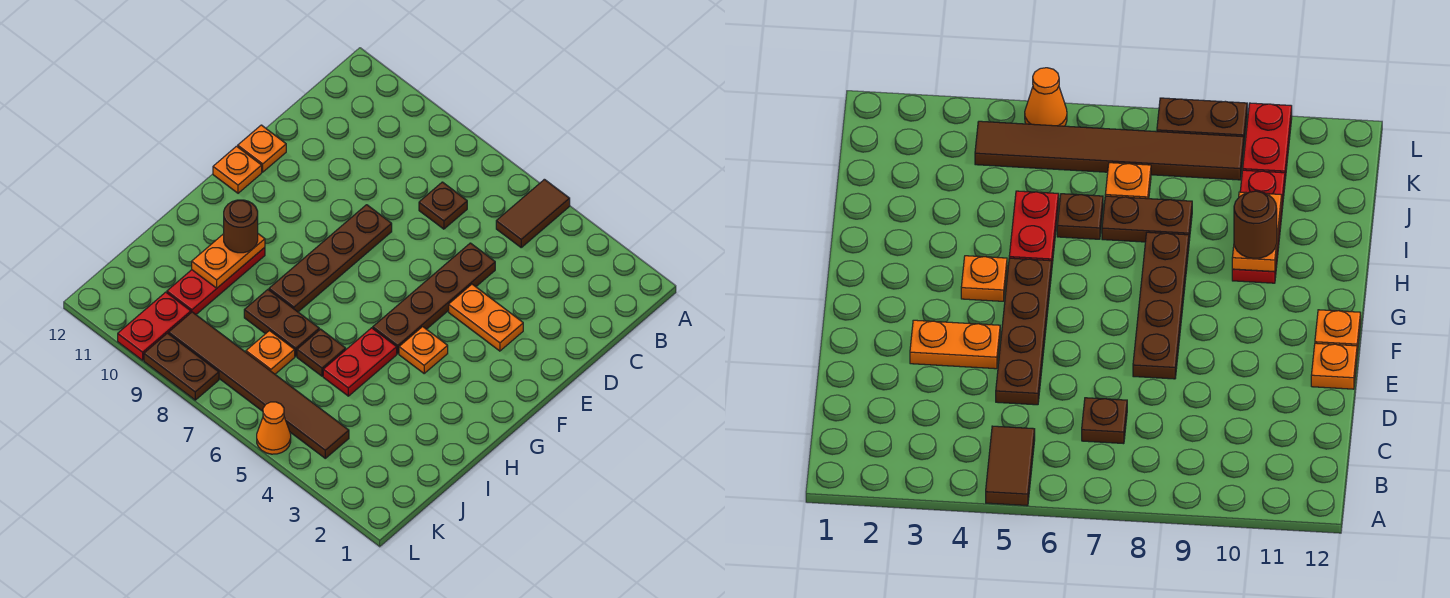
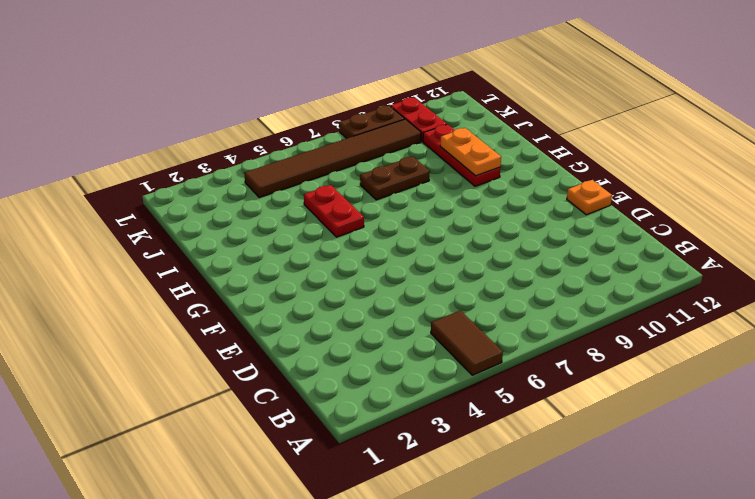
none -> brown 1x1 plate [419,182,467,229]
none -> brown 1x4 plate [373,243,495,354]
none -> orange 1x2 plate [449,284,523,351]

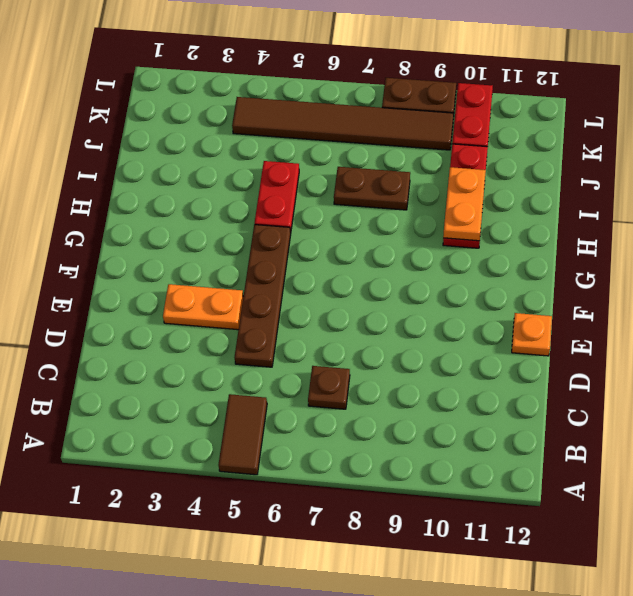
none -> brown 1x4 plate [269,205,392,312]
none -> orange 1x1 plate [213,146,262,193]
none -> orange 1x1 plate [399,327,448,373]

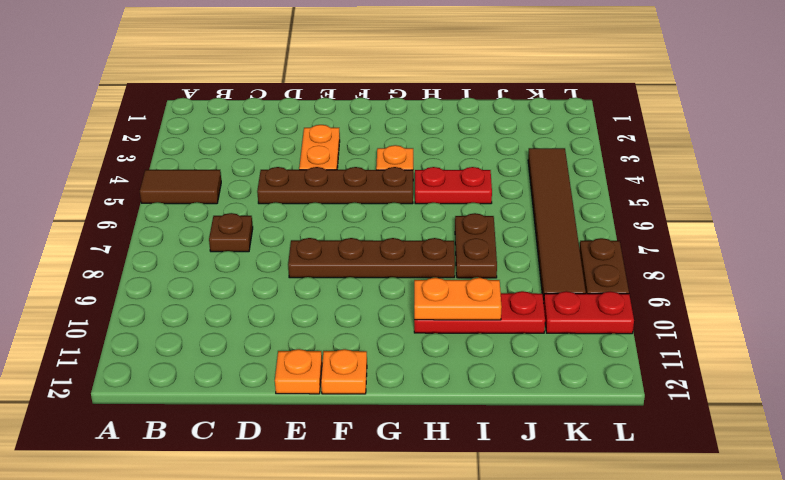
none -> brown 1x1 plate [297,329,346,376]
none -> orange 1x1 plate [246,331,295,374]
none -> orange 1x1 cone [257,402,291,454]

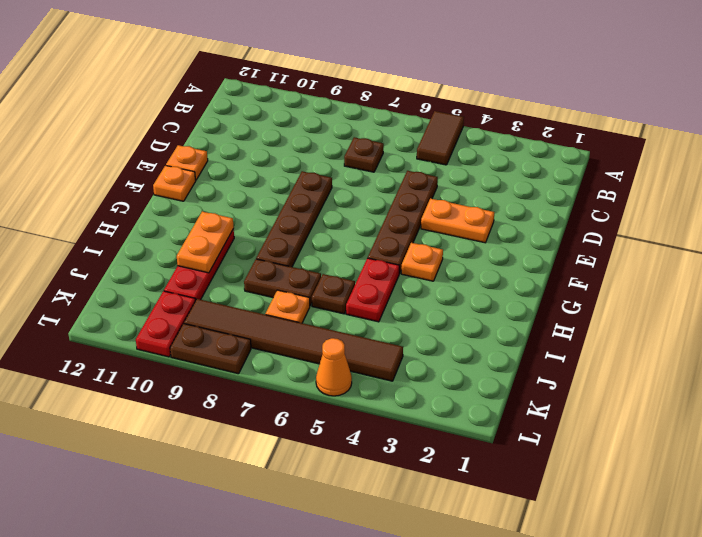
none -> brown 1x1 round brick [224,200,258,253]

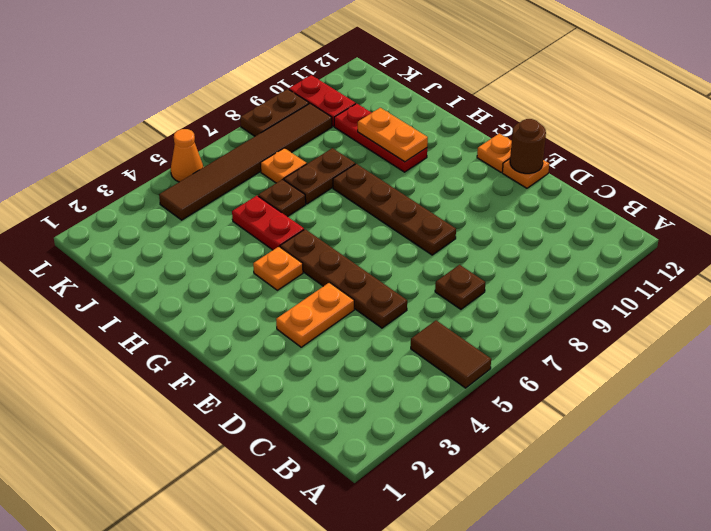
brown 1x1 round brick [510,119,546,174] -> brown 1x1 round brick moved to [224,200,258,253]

